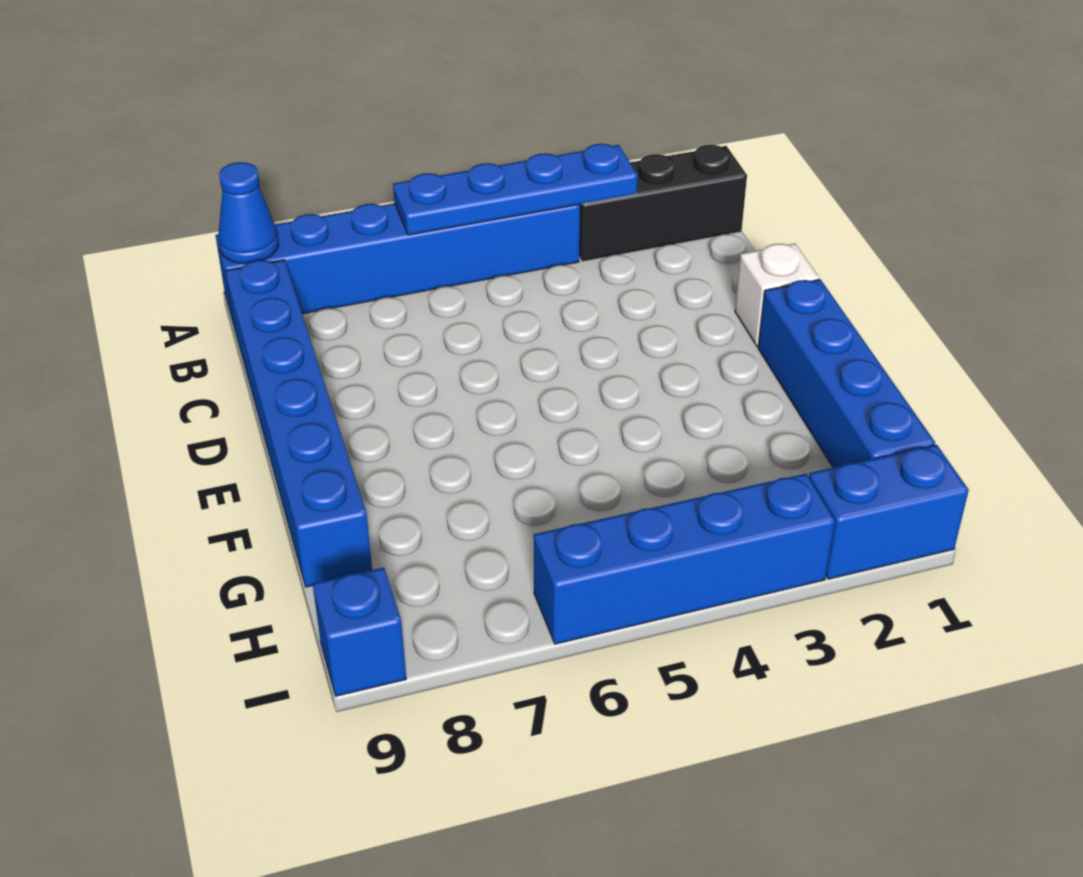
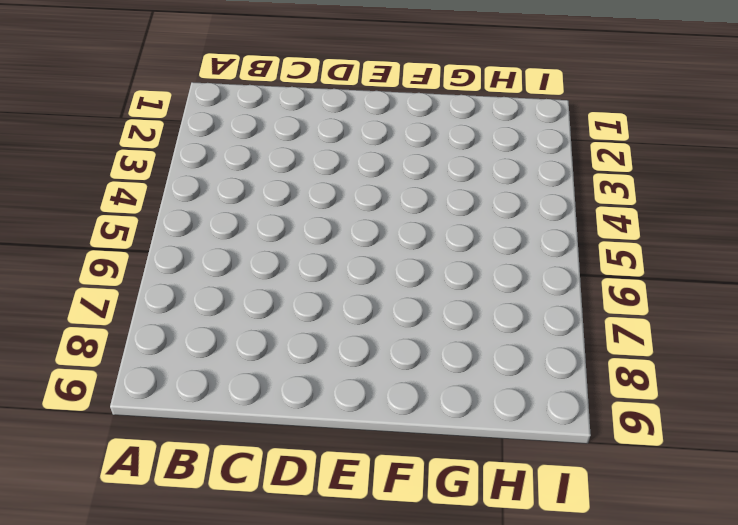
none -> black 1x3 brick [579,145,747,262]
none -> blue 1x6 brick [215,204,580,324]

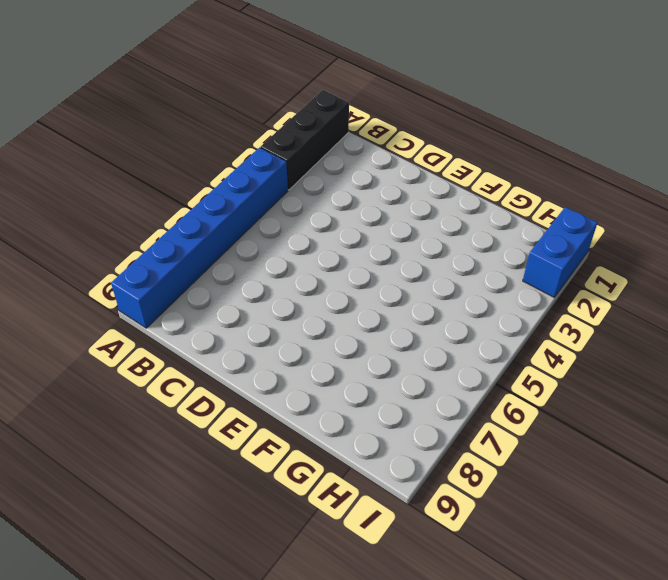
none -> blue 1x6 brick [225,260,372,587]
none -> white 1x1 brick [735,243,819,347]

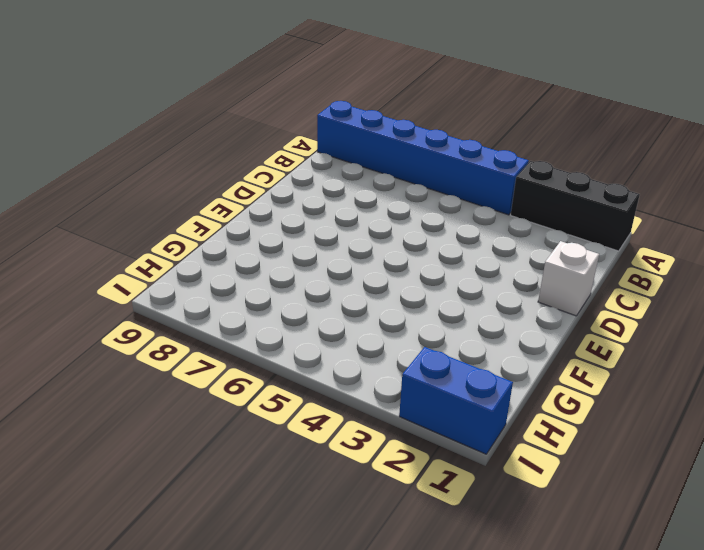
none -> blue 1x6 brick [225,260,372,587]
none -> blue 1x4 brick [758,279,935,468]

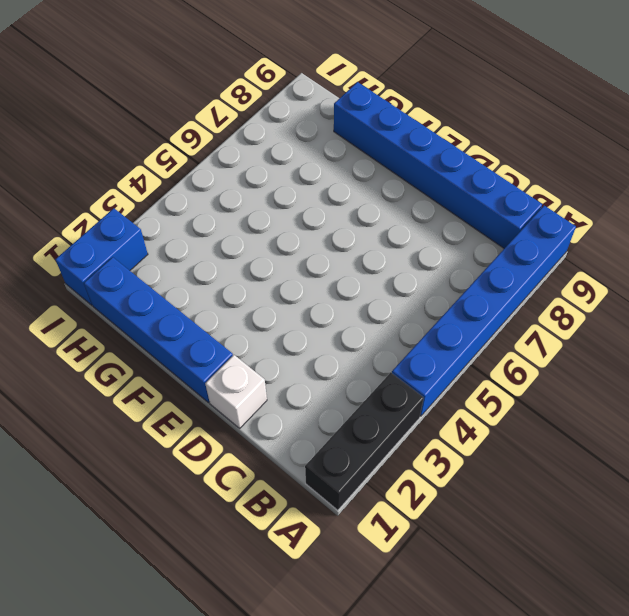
none -> blue 1x4 brick [534,474,835,644]
none -> blue 1x1 brick [313,568,406,696]

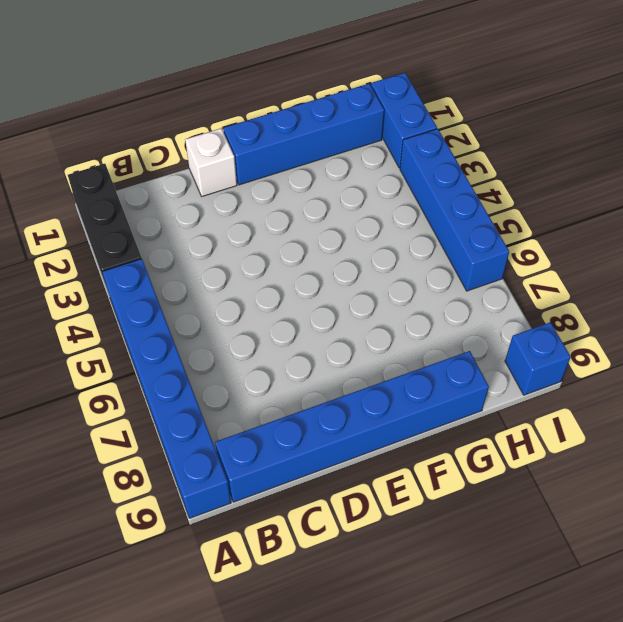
none -> blue 1x4 plate [393,144,638,235]
none -> blue 1x1 cone [218,162,279,263]

